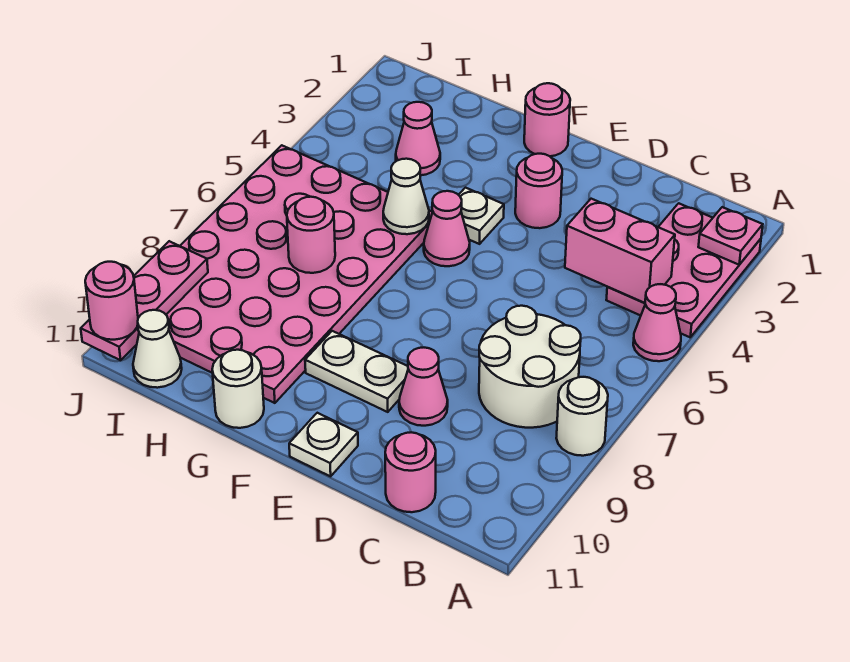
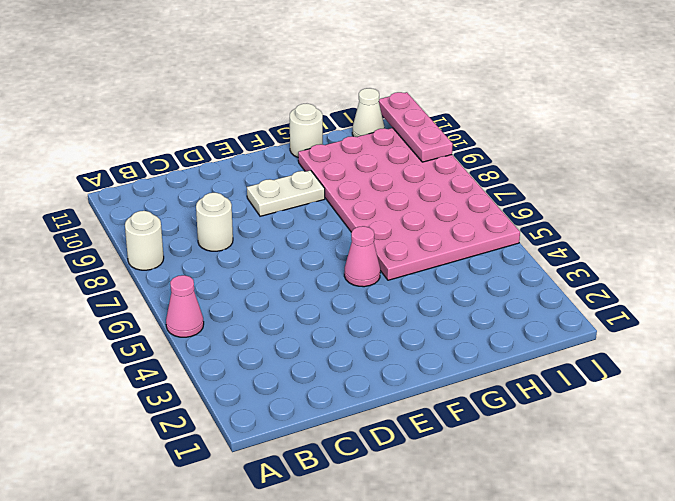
white 1x1 round brick [196,193,233,251] -> white 2x2 round brick [479,306,581,428]
none -> pink 2x3 plate [606,203,761,337]
none -> pink 1x1 round brick [385,432,436,512]
none -> pink 1x1 cone [399,348,448,426]

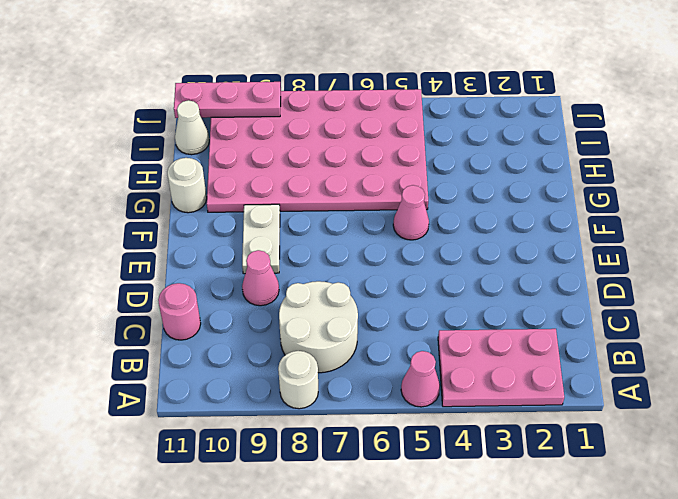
none -> pink 1x1 round brick [515,154,562,228]
none -> white 1x1 plate [289,413,358,476]
none -> pink 1x1 round brick [524,83,570,156]

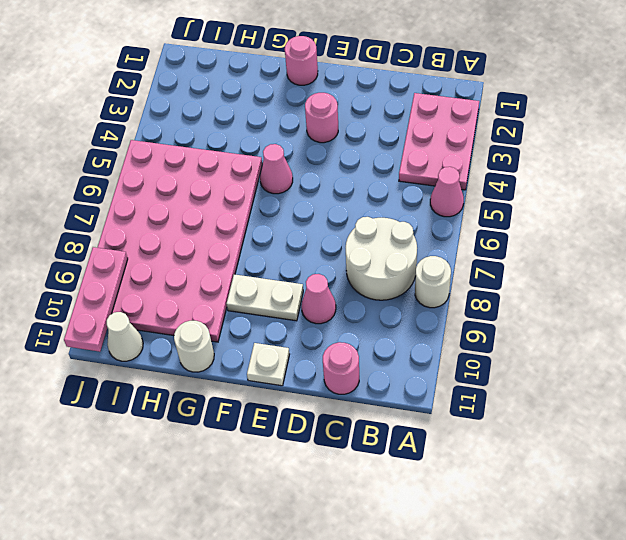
none -> white 1x1 plate [459,188,504,244]
none -> pink 1x1 cone [396,102,440,175]
none -> pink 1x1 plate [698,207,763,265]

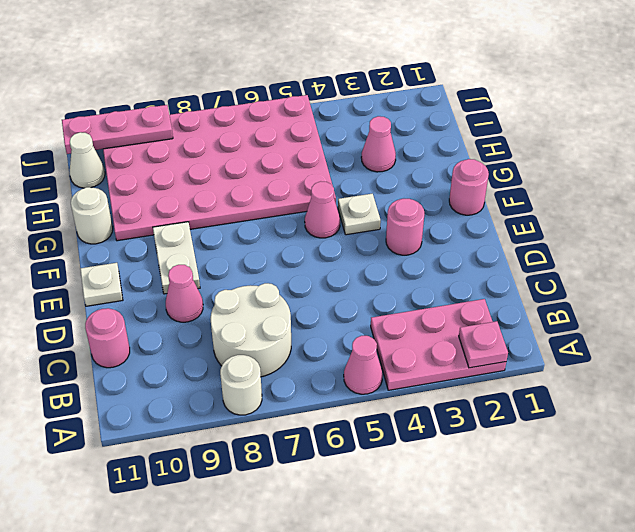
none -> pink 1x2 brick [565,199,675,303]
none -> white 1x1 cone [383,159,429,234]
none -> pink 1x1 round brick [287,197,335,273]

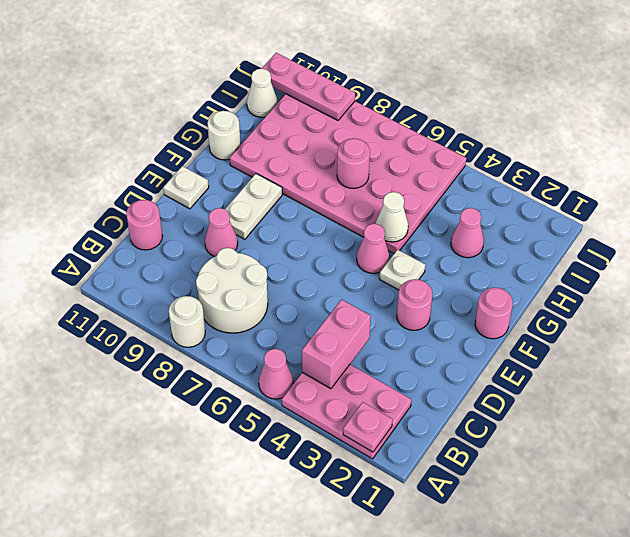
none -> pink 1x1 round brick [85,262,138,340]

